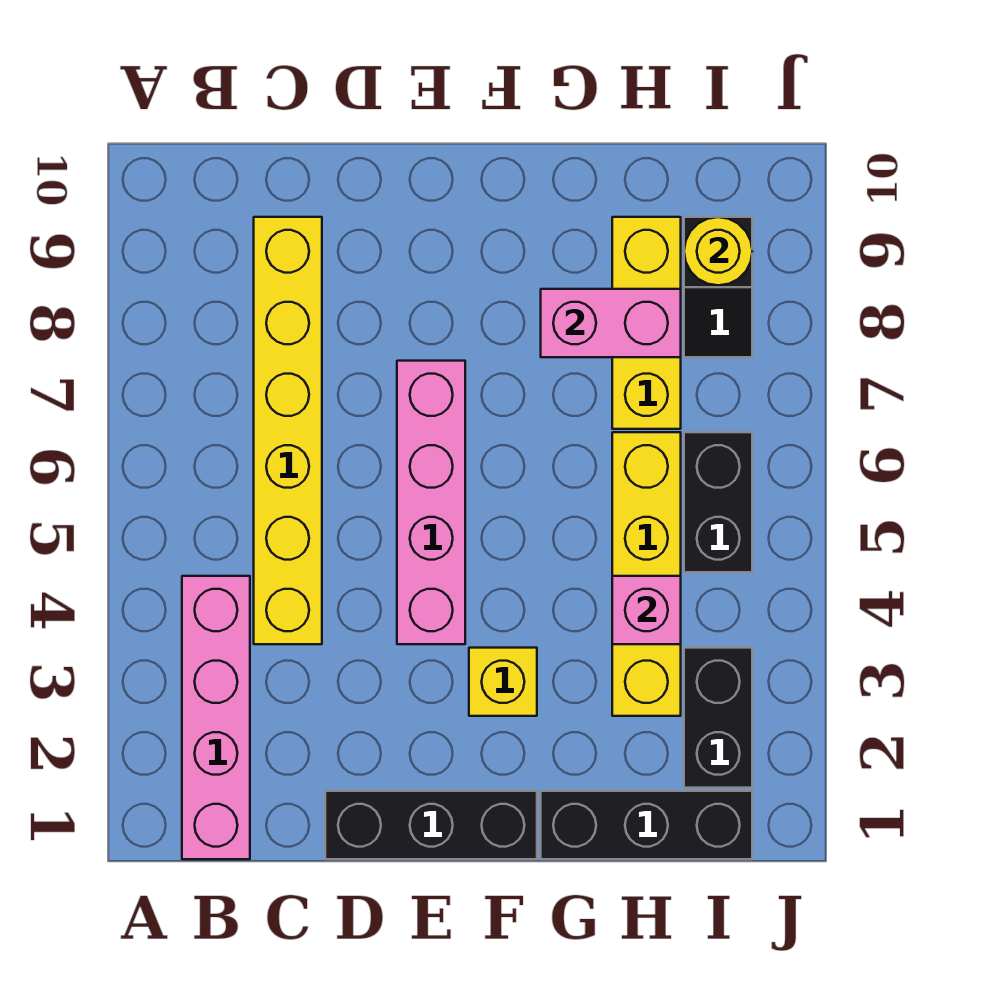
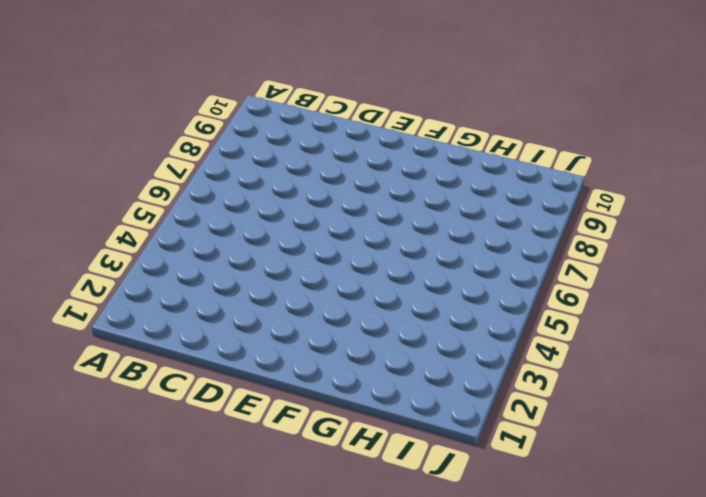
none -> pink 1x4 brick [182,576,250,859]
none -> yellow 1x6 brick [254,217,322,644]
none -> black 1x3 brick [325,791,537,859]

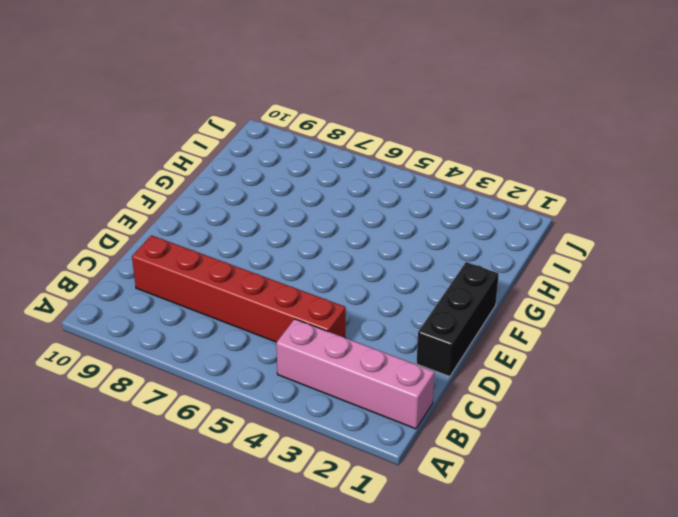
red 1x6 brick [132,235,346,342] -> yellow 1x6 brick [254,217,322,644]
none -> pink 1x4 brick [397,361,465,644]
none -> yellow 1x1 brick [469,648,537,716]
none -> black 1x3 brick [541,791,752,859]

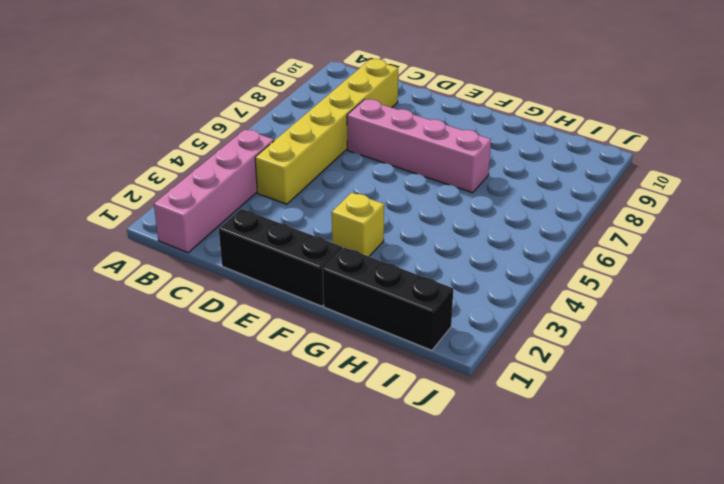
pink 1x4 brick [347,99,491,193] -> pink 1x4 brick turned to [397,361,465,644]
none -> yellow 1x4 brick [612,432,681,716]
none -> yellow 1x3 brick [612,217,681,429]
none -> black 1x2 brick [684,648,752,788]

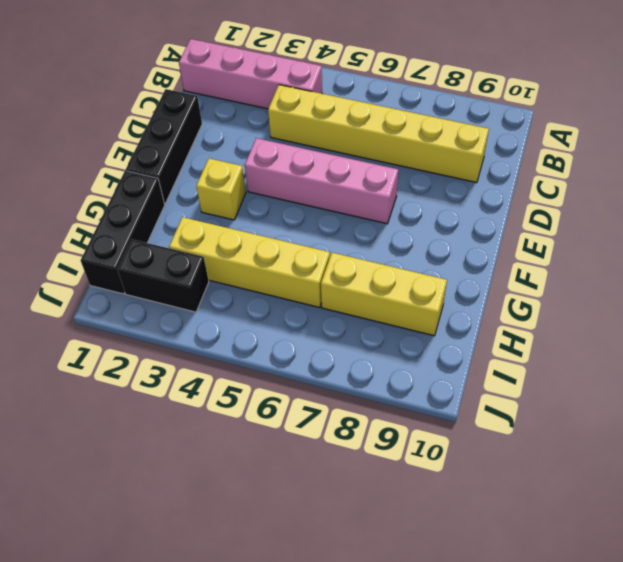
none -> black 1x2 brick [684,432,752,572]
none -> black 1x2 slope [684,217,752,357]
none -> pink 1x2 brick [541,289,681,357]

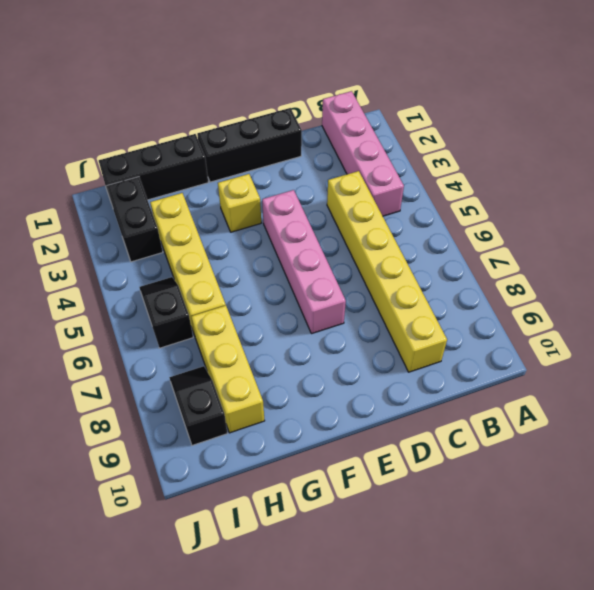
black 1x2 slope [139,277,193,348] -> black 1x2 brick [684,432,752,572]
none -> pink 1x2 brick [541,289,681,357]
none -> pink 1x1 brick [612,576,681,644]
none -> yellow 1x1 round brick [684,217,752,285]

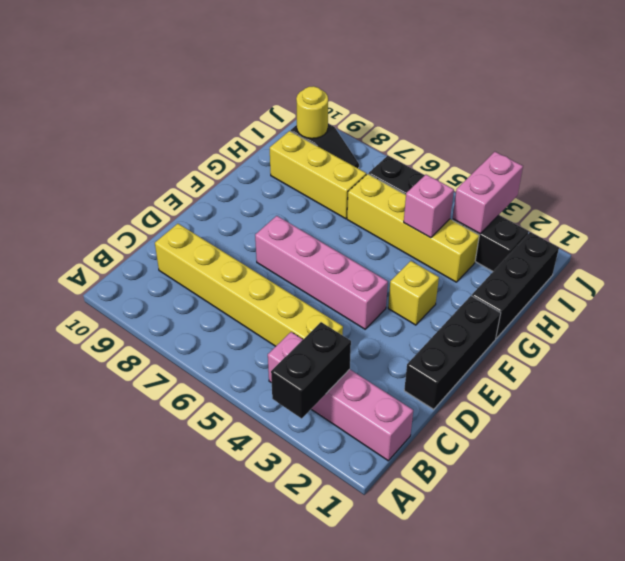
black 1x2 brick [271,322,351,418] -> none
pink 1x2 brick [453,152,523,234] -> pink 1x2 brick moved to [541,289,681,357]

